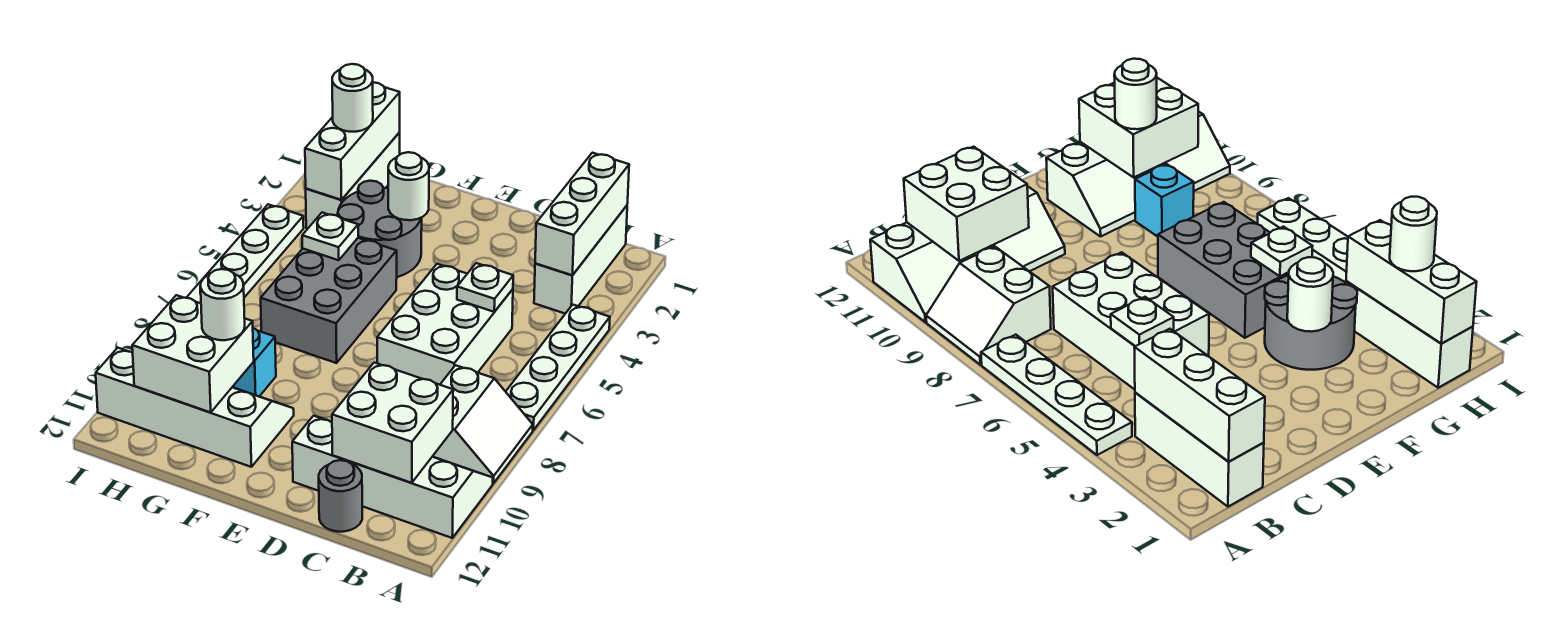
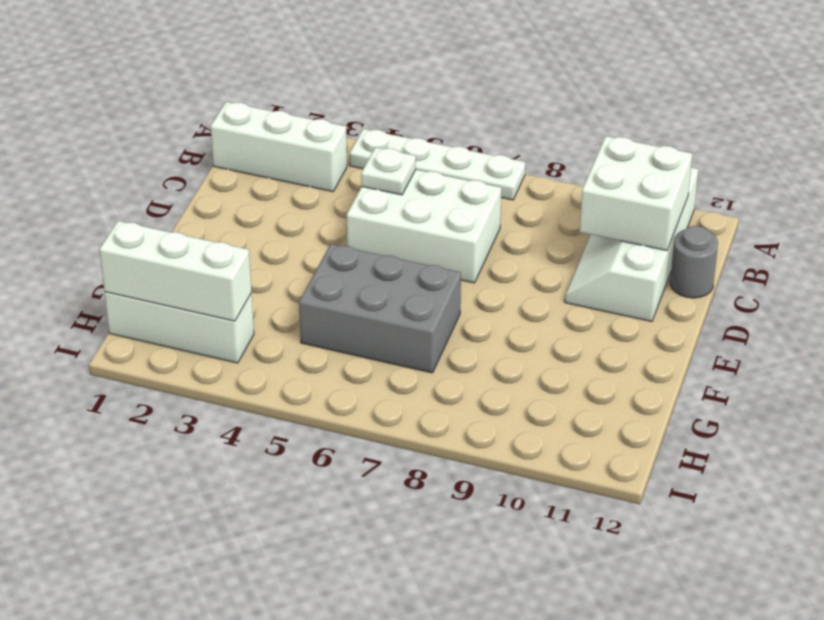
none -> white 2x2 slope [432,365,533,483]
none -> grey 2x2 round brick [338,181,422,277]
none -> white 2x4 slope [96,348,294,467]

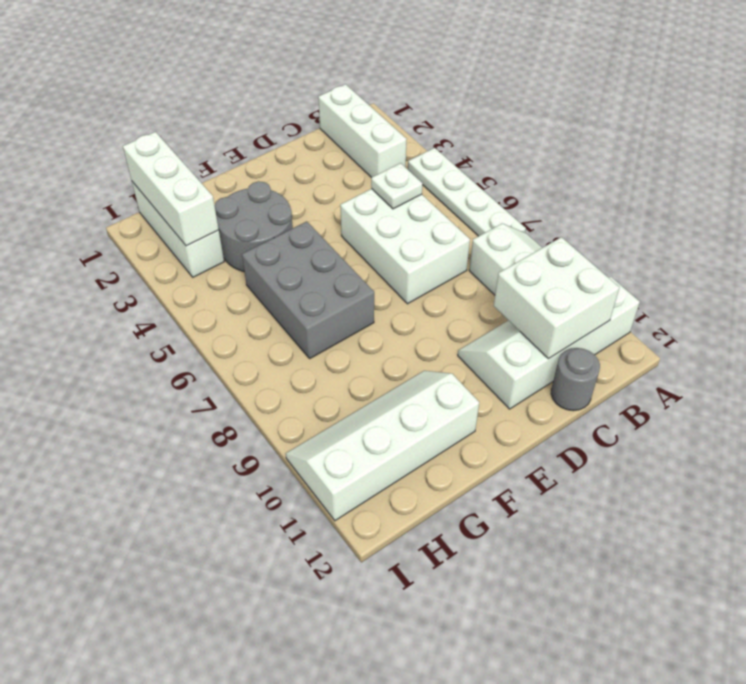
none -> cyan 1x1 brick [233,328,276,396]
none -> white 1x4 plate [186,204,304,303]
none -> white 1x3 brick [535,153,629,275]

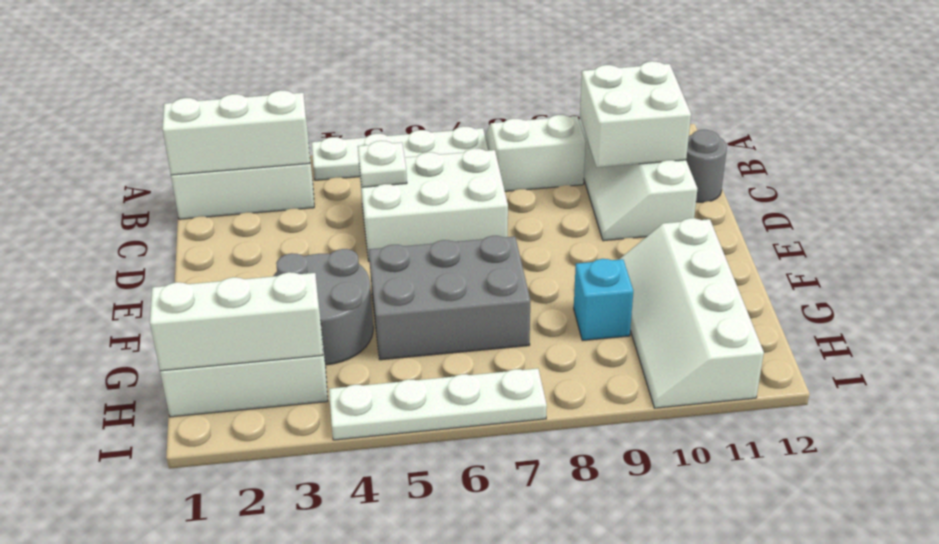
none -> white 1x1 round brick [388,152,429,220]
none -> white 1x1 plate [302,213,358,260]
none -> white 2x2 brick [132,295,254,413]

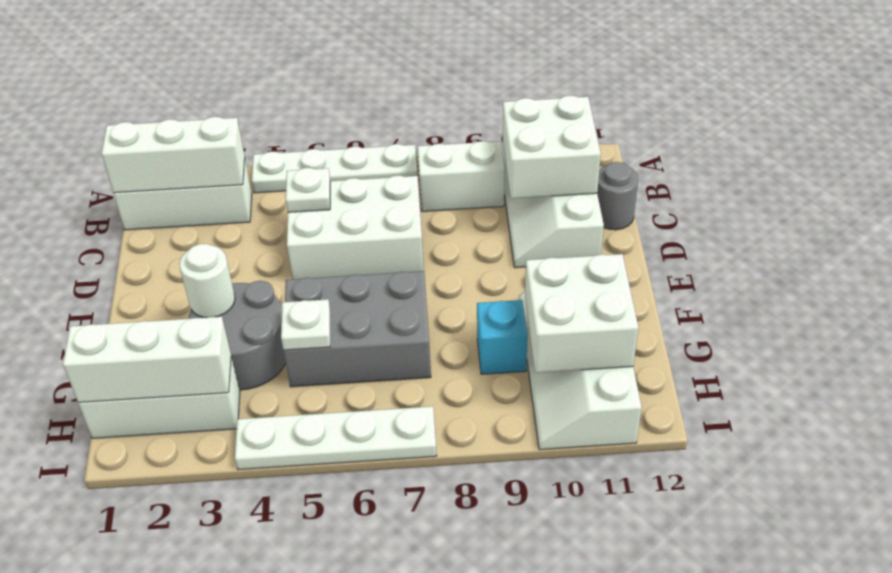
none -> white 1x1 round brick [200,269,245,340]
none -> white 1x1 round brick [332,64,373,132]

